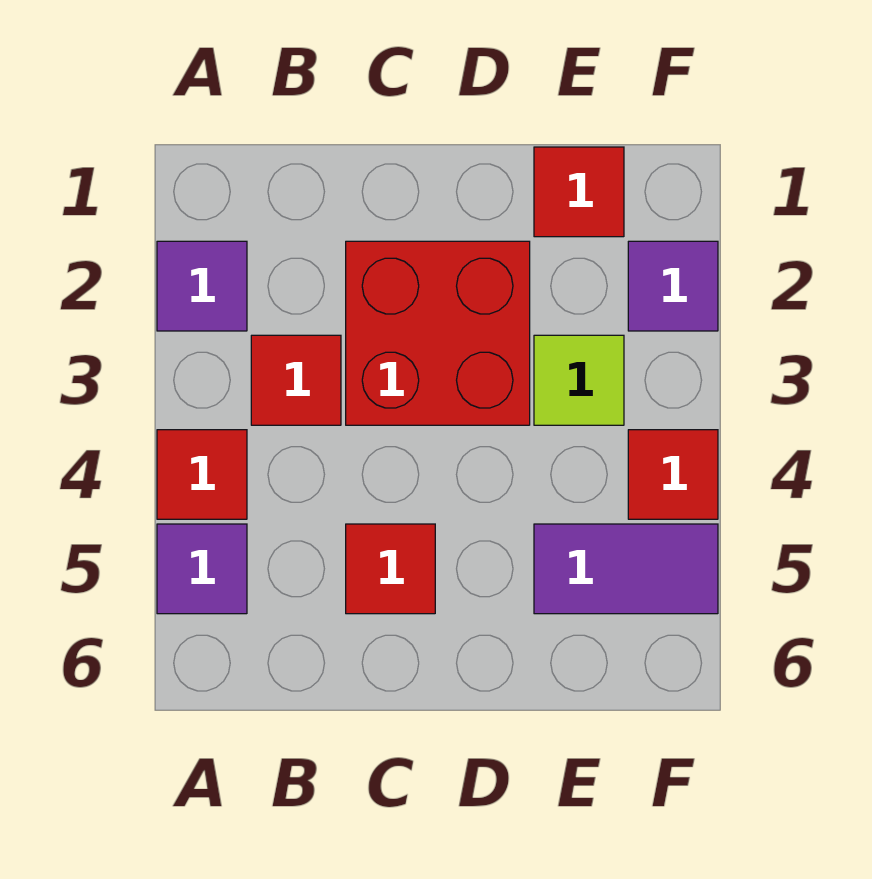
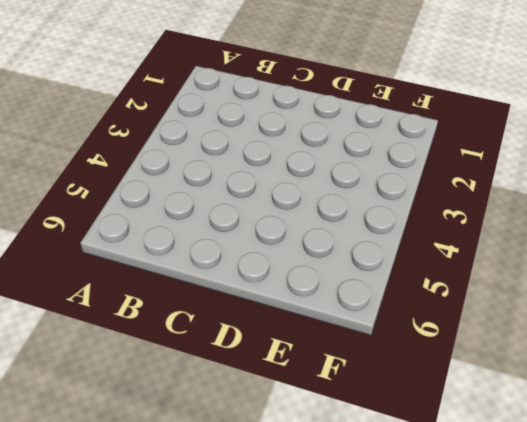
none -> purple 1x1 tile [157,241,247,331]
none -> red 1x1 tile [157,430,247,519]

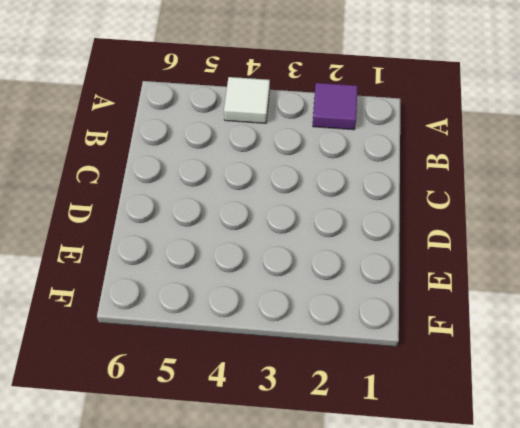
white 1x1 tile [224,77,270,123] -> red 1x1 tile [157,430,247,519]
none -> purple 1x1 tile [157,524,247,614]
none -> red 1x1 tile [251,335,341,425]

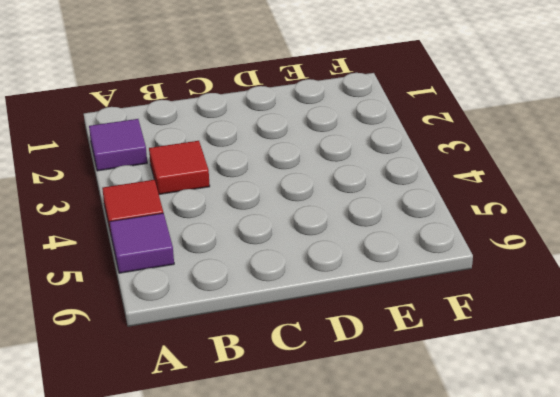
none -> red 2x2 brick [346,241,530,425]
none -> red 1x1 tile [346,524,435,614]

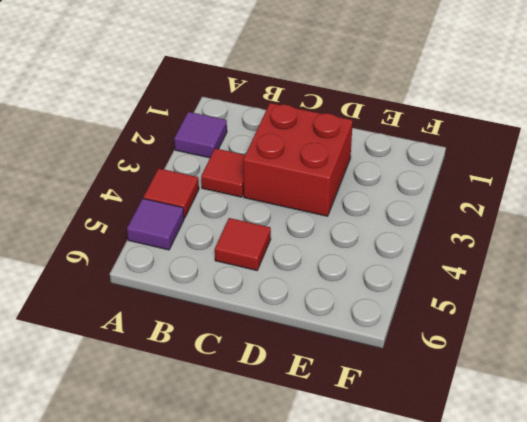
none -> red 1x1 tile [534,147,624,237]
none -> lime 1x1 tile [534,335,624,425]

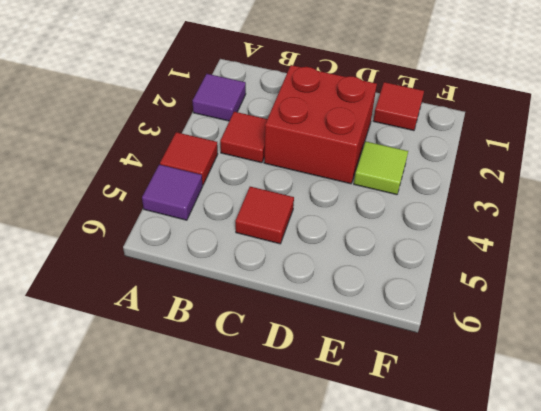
none -> purple 1x2 tile [534,524,718,614]
none -> purple 1x1 tile [628,241,718,331]

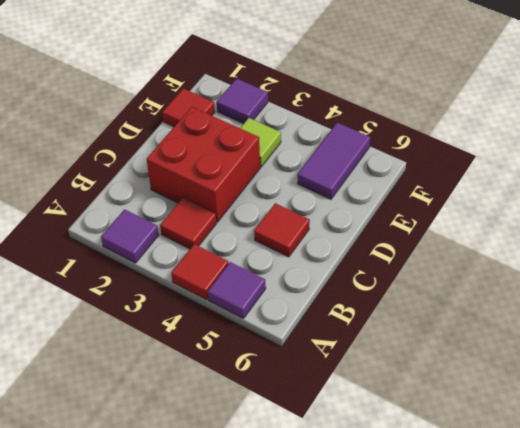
none -> red 1x1 tile [628,430,718,519]

